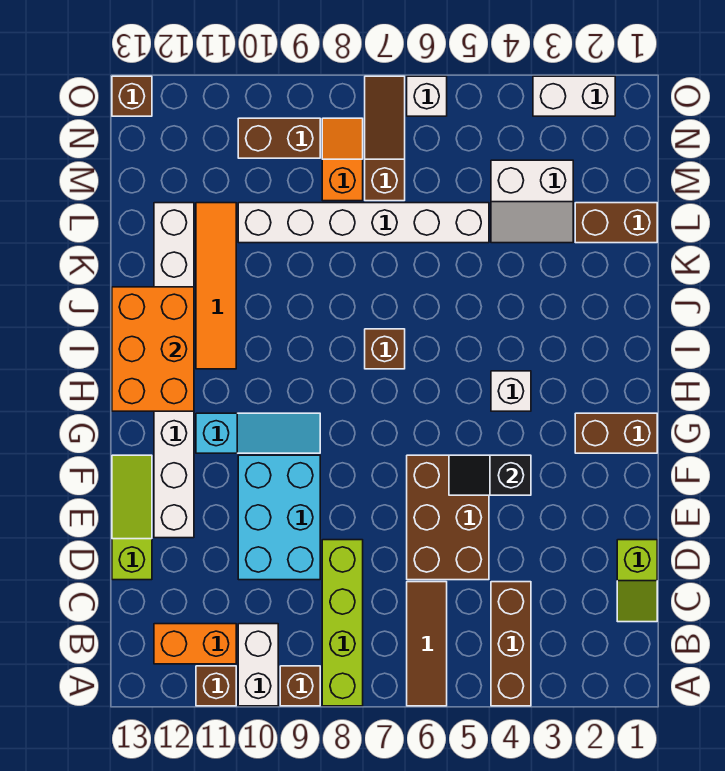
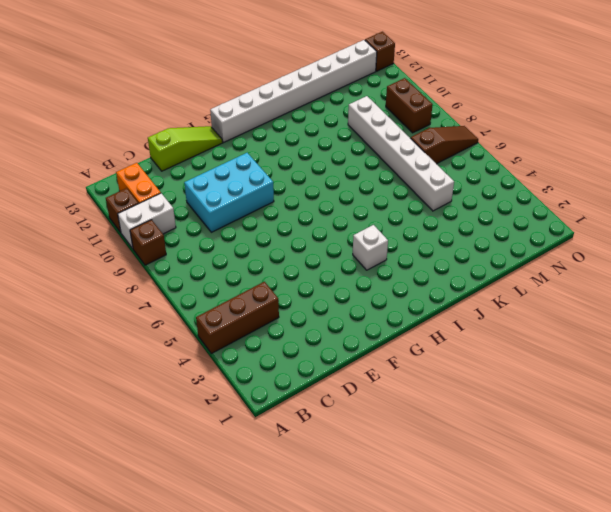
white 1x8 brick [210,40,377,142] -> white 1x8 brick moved to [154,203,194,538]
none -> brown 1x3 tile [407,582,447,706]
none -> lime 1x4 brick [322,540,363,706]
none -> lime 1x2 slope [617,540,657,622]

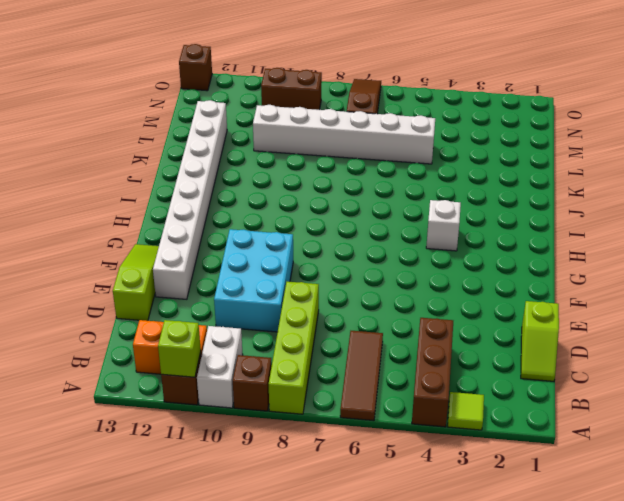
lime 1x1 tile [448,392,484,430] -> none
lime 1x1 brick [158,320,201,377] -> none
none -> brown 2x3 brick [407,455,489,580]
none -> brown 1x2 brick [575,413,657,453]
none -> cyan 1x3 slope [196,413,320,453]

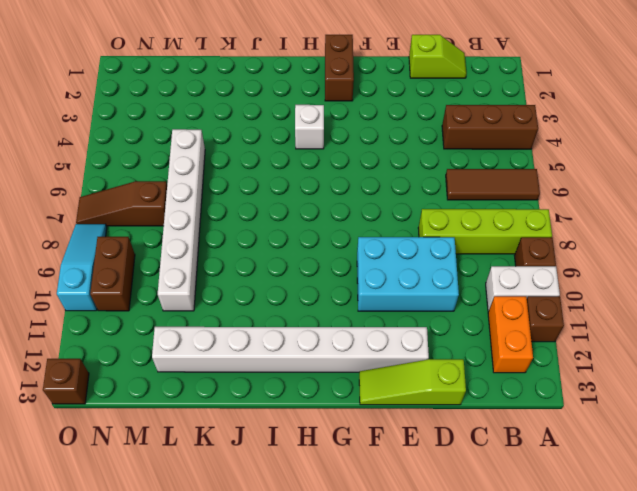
cyan 1x3 slope [57,224,107,311] -> cyan 1x3 slope moved to [196,413,320,453]
none -> brown 2x3 brick [407,455,489,580]
none -> brown 1x1 brick [365,329,405,369]
none -> orange 1x4 tile [196,203,236,369]

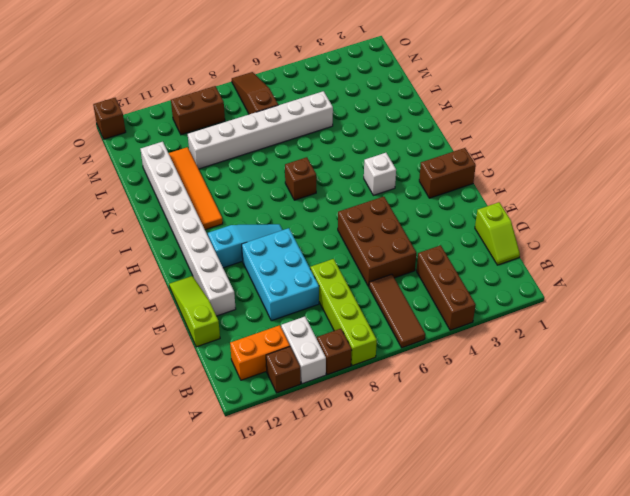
none -> brown 1x2 brick [575,203,657,243]
none -> white 2x2 slope [491,160,573,243]
none -> orange 1x2 slope [322,118,363,201]

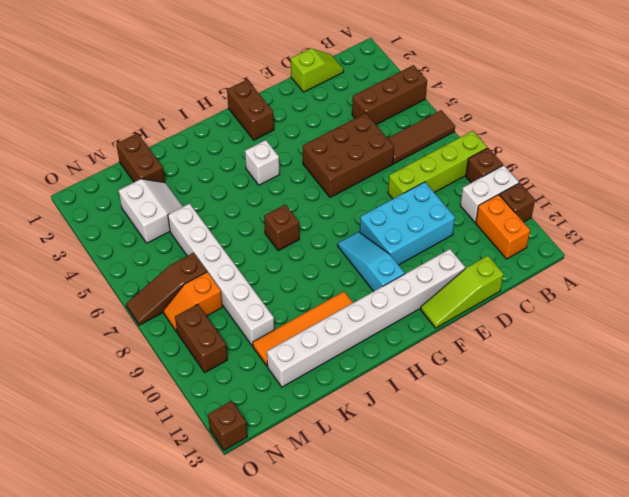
none -> white 1x2 brick [533,76,615,116]
none -> white 1x1 brick [407,76,447,116]
none -> black 1x2 slope [449,455,531,495]

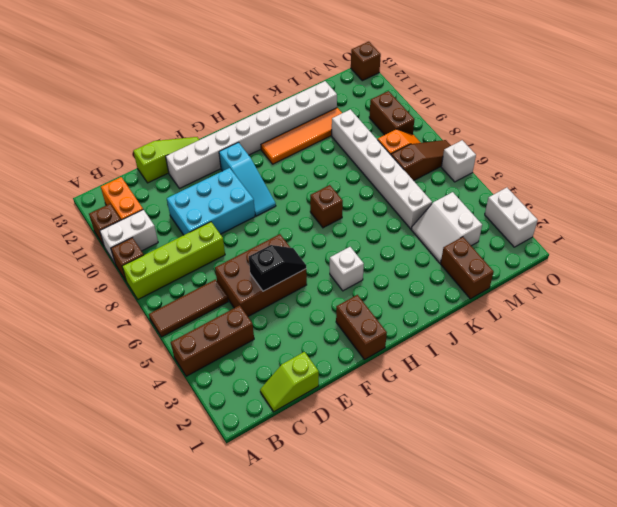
black 1x2 slope [249,245,306,291] -> black 1x2 slope turned to [449,455,531,495]
none -> orange 2x3 brick [112,287,194,411]

